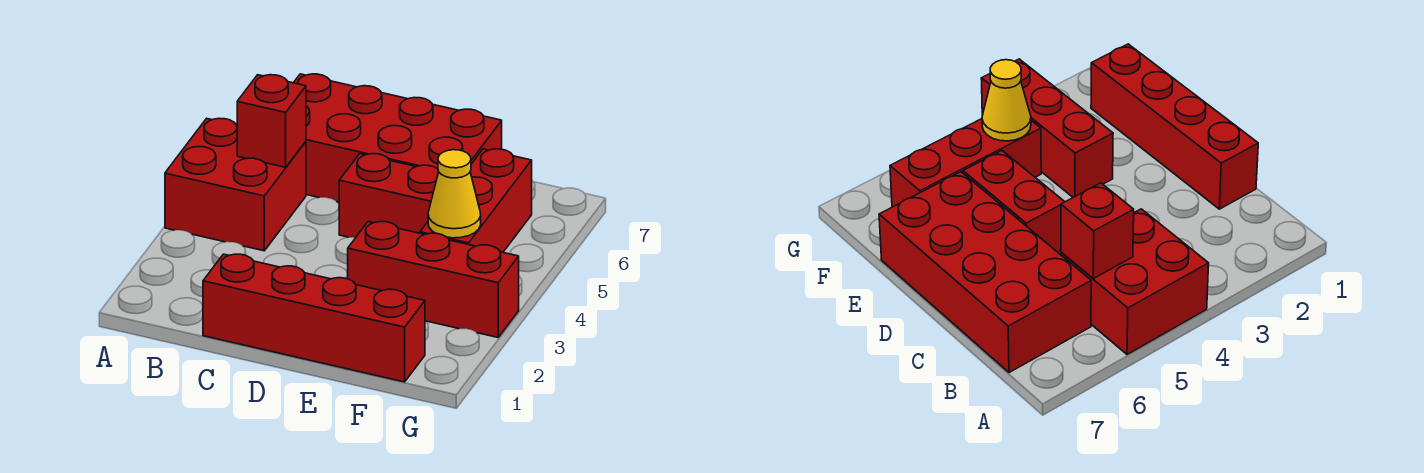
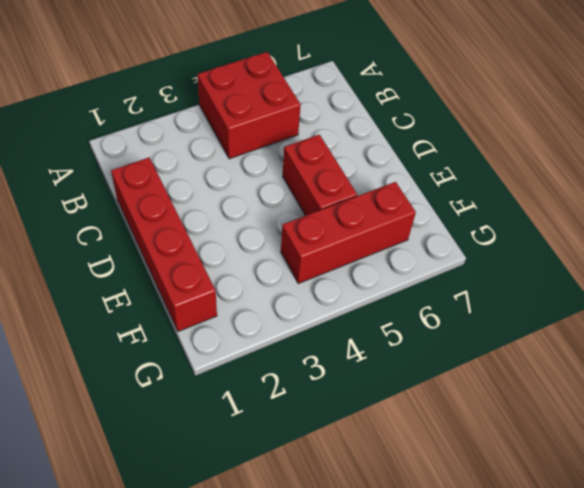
none -> red 2x4 brick [294,74,502,202]
none -> red 1x3 brick [348,222,519,337]

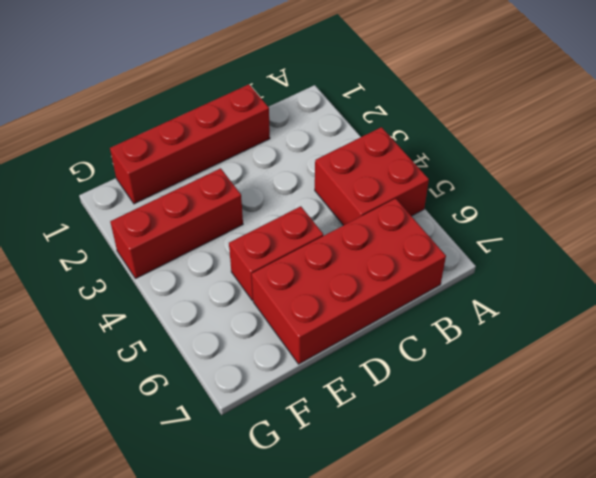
none -> red 1x3 brick [420,149,532,252]
none -> red 1x1 brick [237,75,306,167]

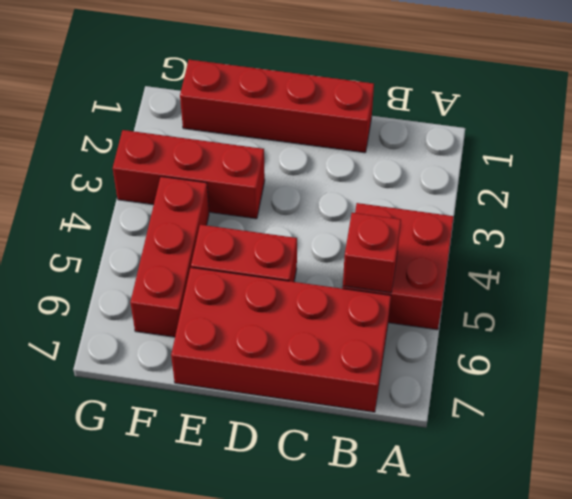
none -> yellow 1x1 cone [428,150,481,238]

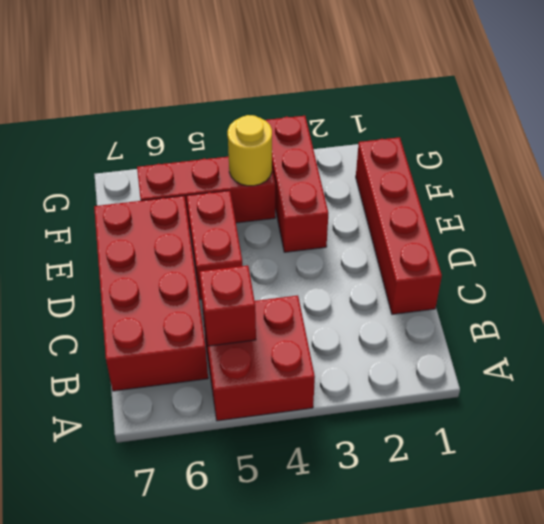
yellow 1x1 round brick [228,115,272,186] -> yellow 1x1 cone [428,150,481,238]

